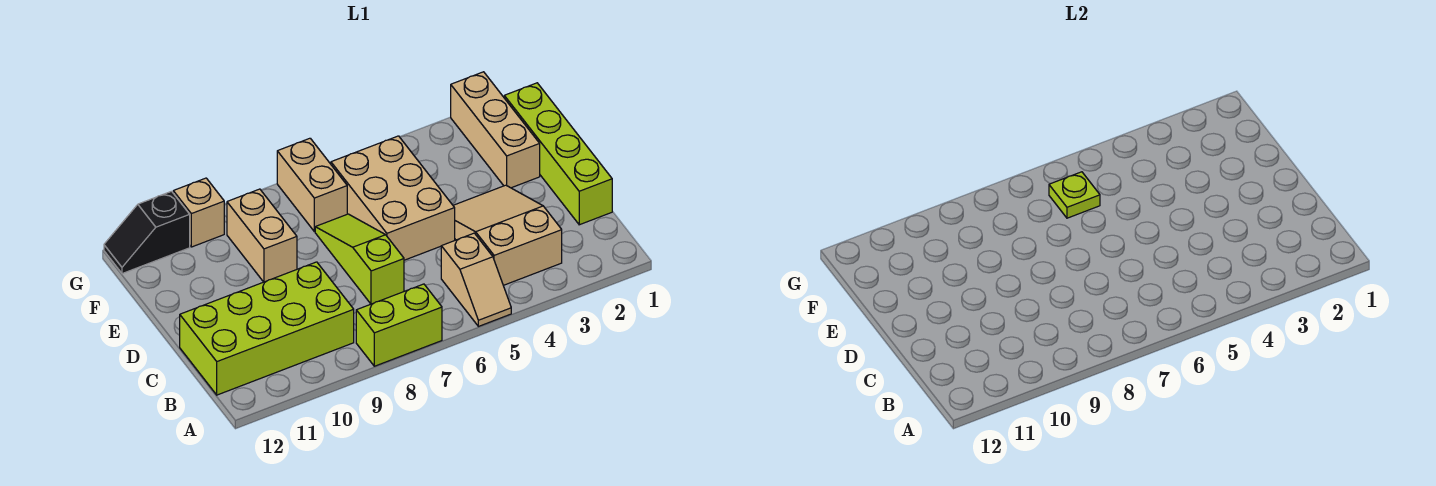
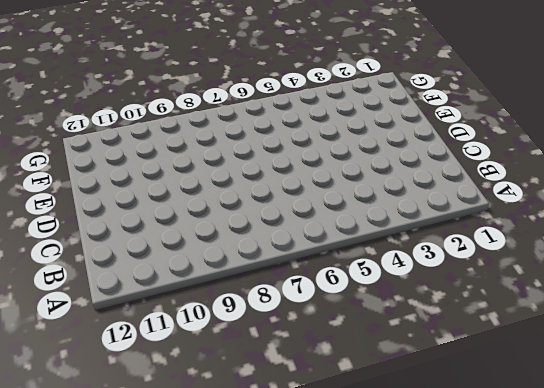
none -> tan 1x2 slope [441,233,511,326]
none -> lime 1x2 brick [356,284,442,366]
none -> tan 2x3 slope [453,185,562,285]

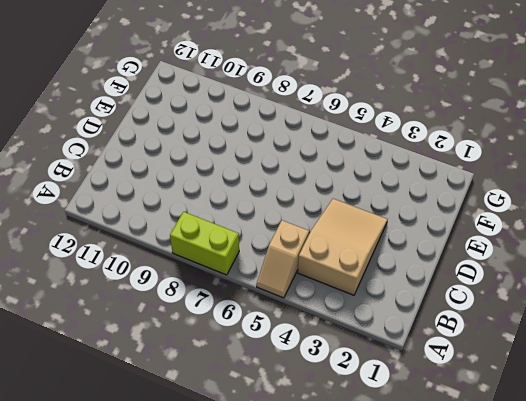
none -> lime 2x4 brick [180,262,354,395]
none -> lime 1x4 brick [504,83,612,225]
none -> lime 1x3 slope [315,214,404,304]

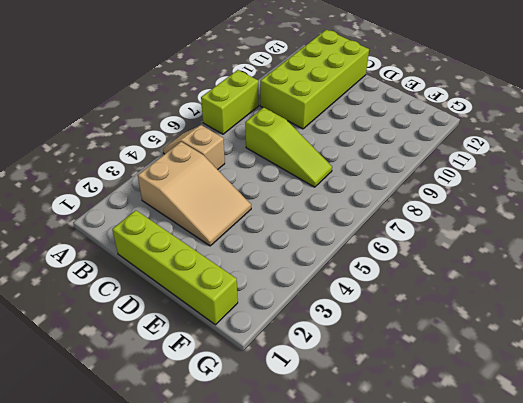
none -> tan 2x3 brick [331,136,455,260]
none -> tan 1x3 brick [451,72,540,188]
none -> tan 1x2 brick [227,189,297,282]

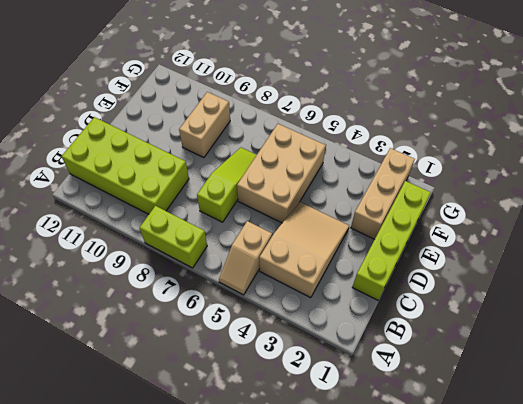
none -> tan 1x2 brick [277,138,347,231]
none -> tan 1x1 brick [173,178,224,247]
none -> black 1x2 slope [104,191,190,274]

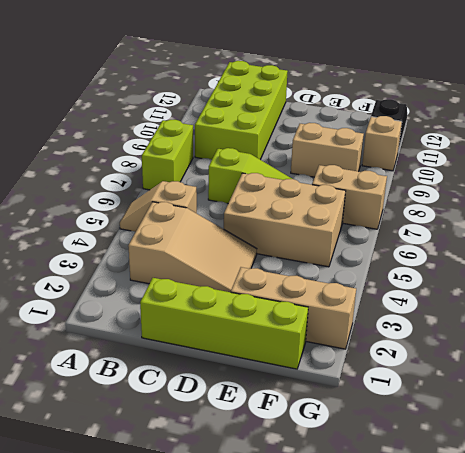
none -> lime 1x1 plate [1049,172,1100,218]

